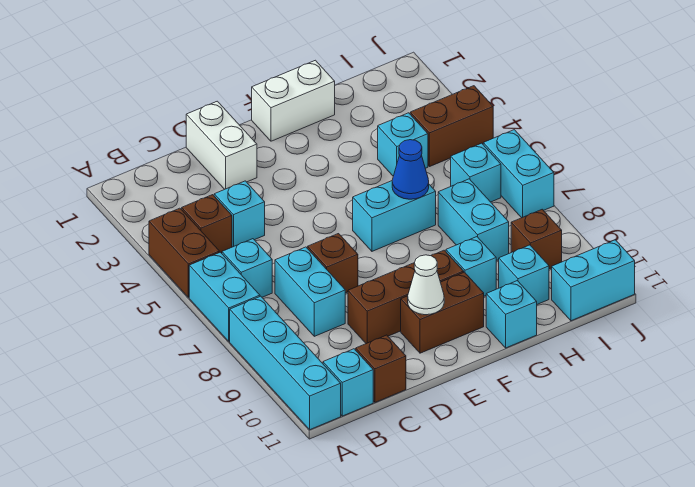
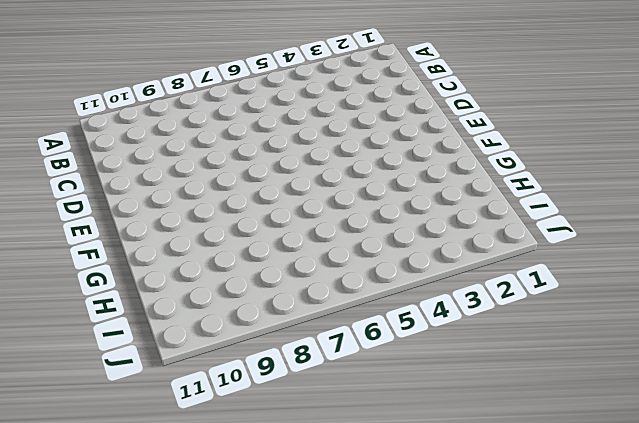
none -> brown 1x2 brick [149,208,219,298]
none -> cyan 1x2 brick [189,252,260,342]
none -> cyan 1x4 brick [230,296,341,430]

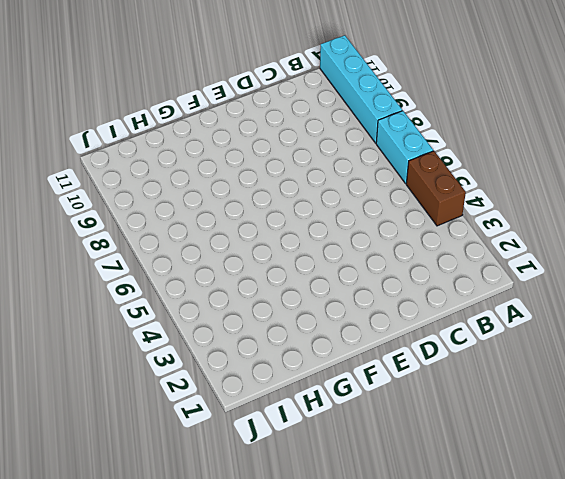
none -> brown 1x1 brick [182,195,232,253]
none -> cyan 1x1 brick [222,239,272,297]
none -> cyan 1x1 brick [323,349,373,416]

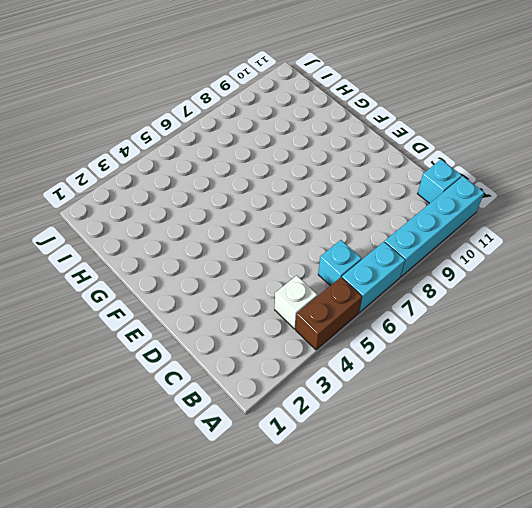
white 1x1 brick [275,276,317,329] -> brown 1x1 brick [182,195,232,253]
none -> cyan 1x1 brick [214,181,265,247]
none -> cyan 1x2 brick [275,247,345,336]
none -> brown 1x1 brick [356,335,406,402]

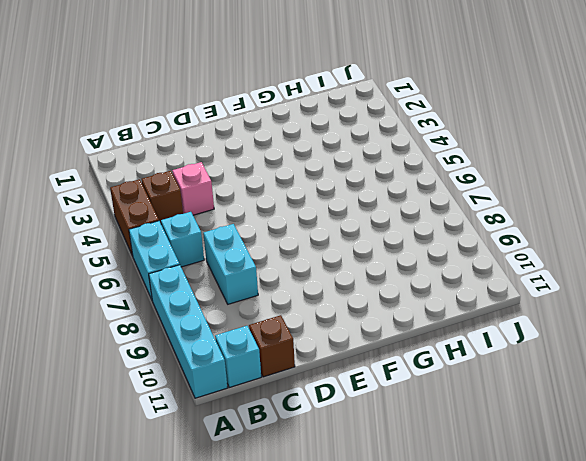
pink 1x1 brick [172,162,214,215] -> cyan 1x1 brick [214,181,265,247]
none -> white 1x2 brick [186,101,257,189]
none -> brown 1x1 brick [308,234,358,293]
none -> brown 1x3 brick [348,250,464,344]

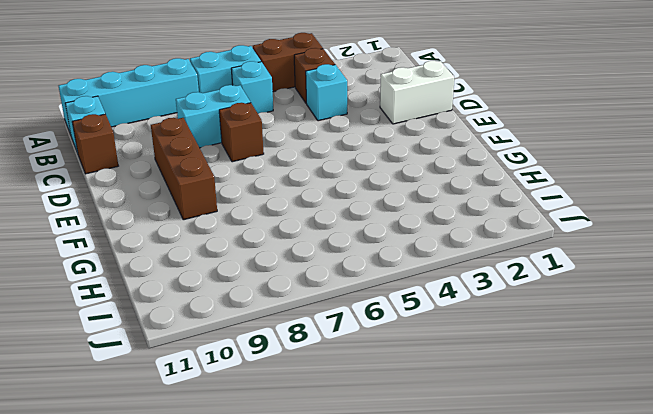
none -> brown 1x2 brick [401,272,484,353]
none -> white 1x2 brick [252,60,335,141]
none -> cyan 1x2 brick [353,181,436,251]

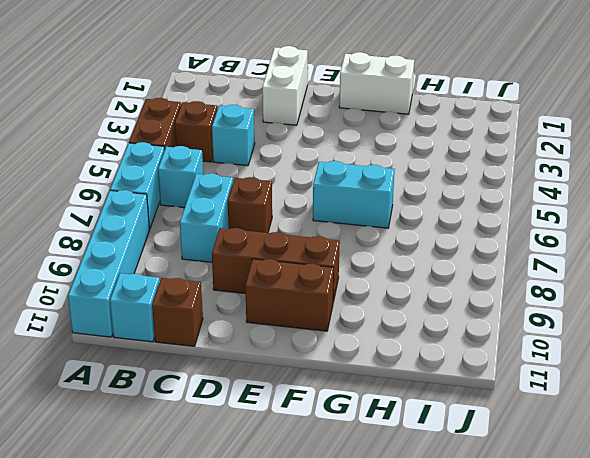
none -> cyan 1x1 brick [446,237,496,296]
none -> cyan 1x1 brick [486,281,537,348]
none -> cyan 1x1 brick [378,113,428,176]

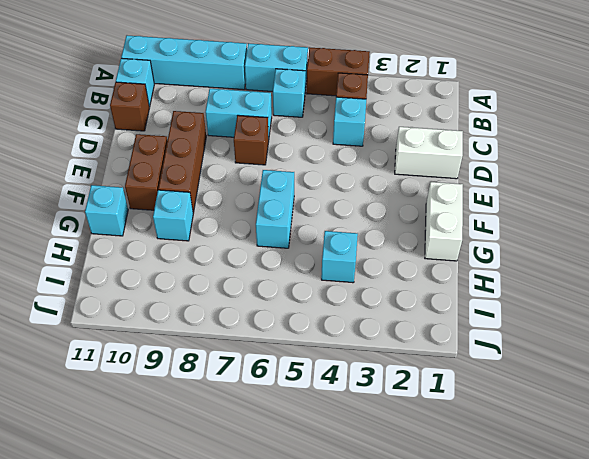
none -> cyan 1x2 brick [438,179,509,261]
none -> cyan 1x1 brick [499,245,549,304]
none -> brown 1x2 brick [410,86,493,167]

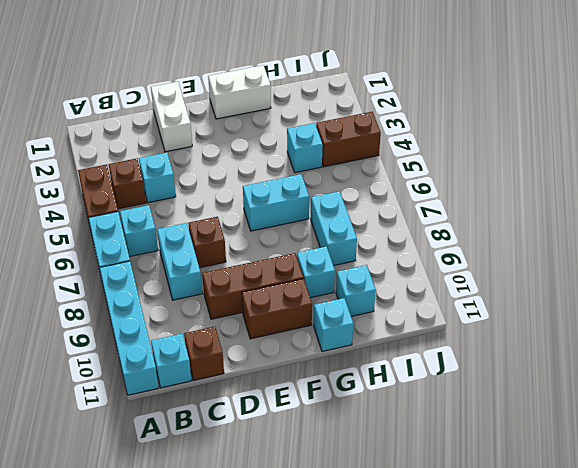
none -> cyan 1x1 brick [451,143,501,202]
none -> brown 1x1 brick [511,209,562,269]
none -> cyan 1x2 brick [552,240,635,321]

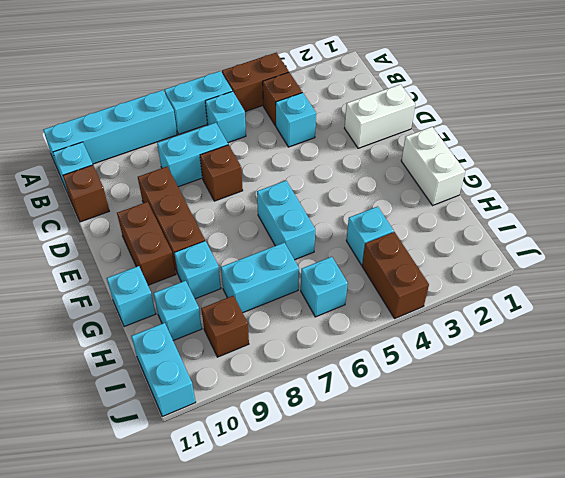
none -> cyan 1x2 brick [483,130,554,218]
none -> white 1x1 cone [408,255,444,315]
none -> blue 1x1 cone [392,140,429,199]

